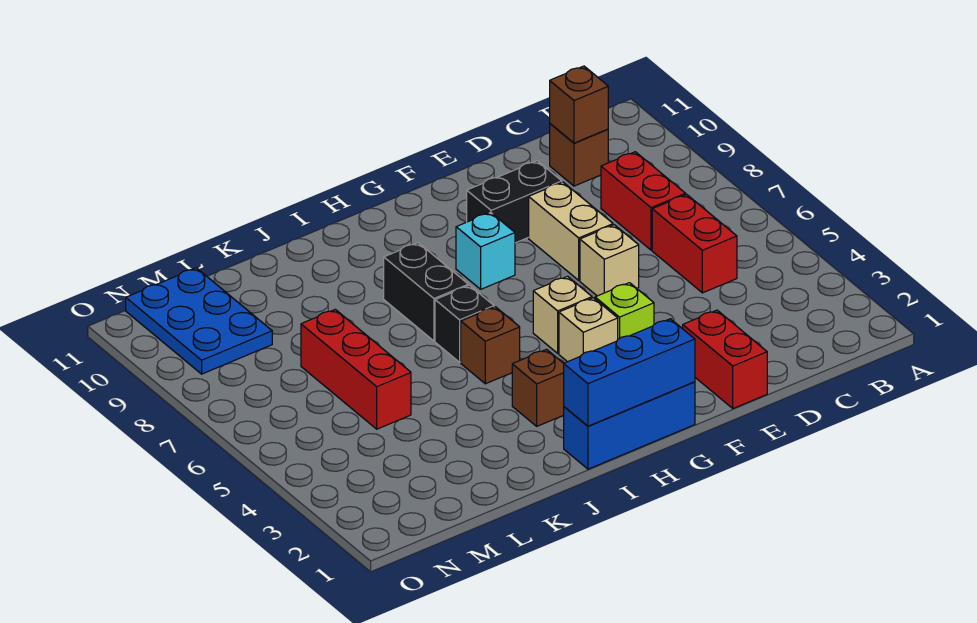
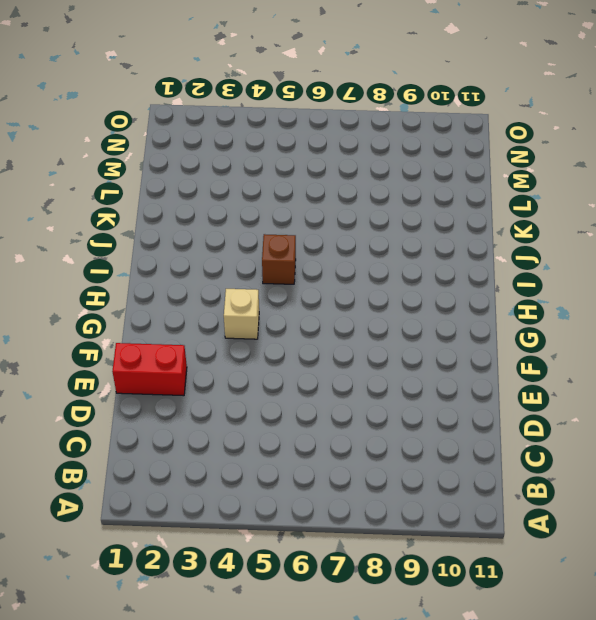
none -> red 1x2 brick [652,194,737,293]
none -> red 1x2 brick [601,152,686,250]
none -> brown 1x1 brick [550,124,608,186]

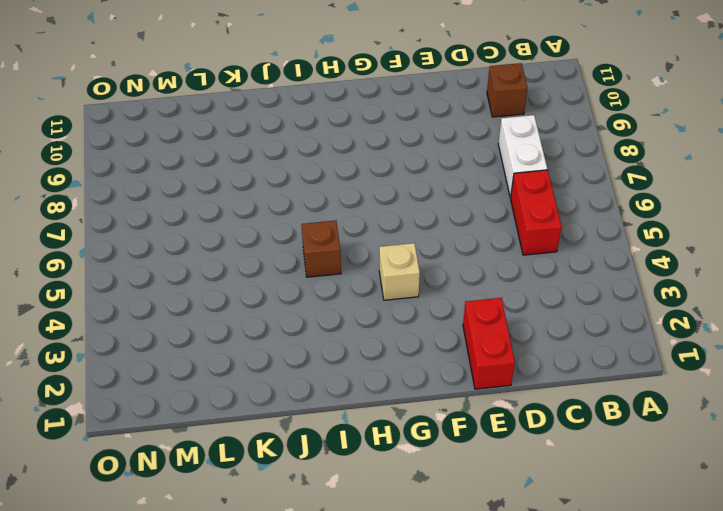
white 1x2 brick [498,115,547,197] -> red 1x2 brick [601,152,686,250]
none -> tan 1x1 brick [580,225,639,296]
none -> tan 1x2 brick [529,182,613,280]
none -> black 1x2 brick [467,161,562,243]

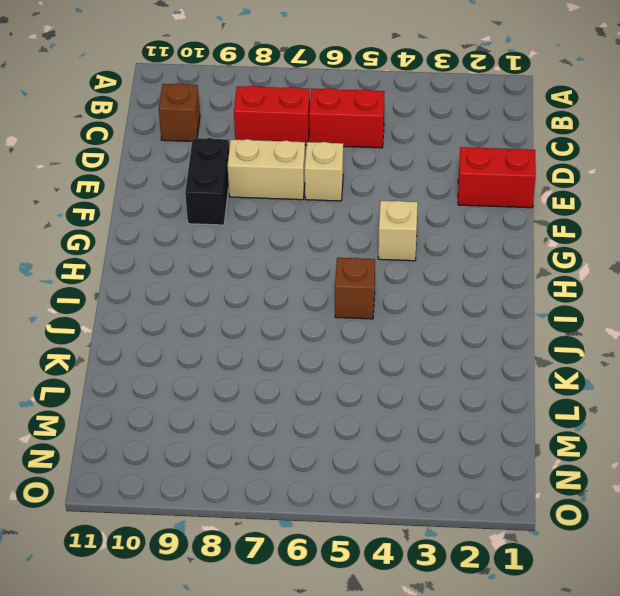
none -> lime 1x1 brick [595,283,654,339]
none -> blue 1x3 brick [564,382,695,469]
none -> tan 1x1 brick [533,276,592,353]

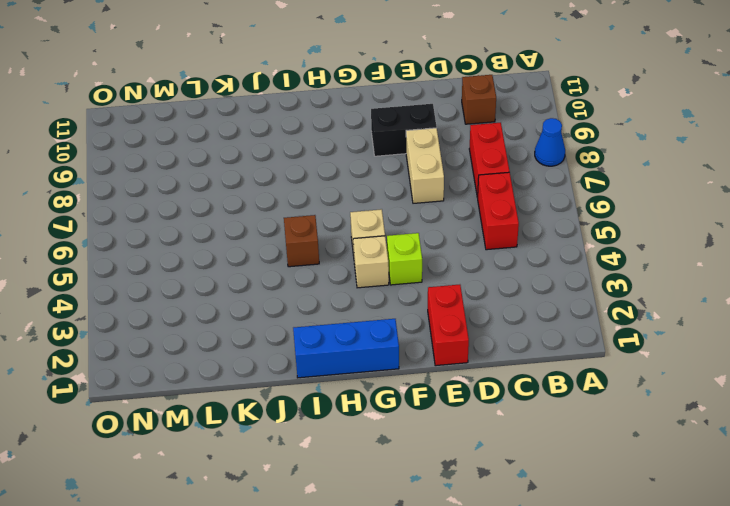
blue 1x1 cone [535,118,565,166] -> none
none -> tan 1x1 brick [580,225,639,296]
none -> cyan 1x1 brick [456,212,515,289]
none -> brown 1x1 brick [512,349,564,426]

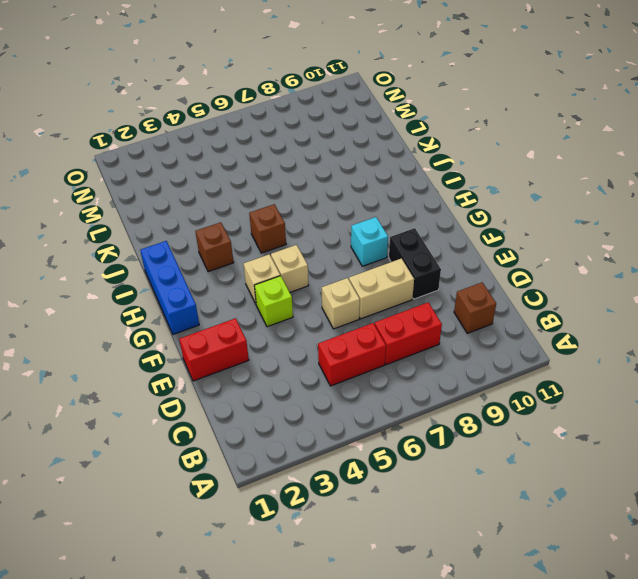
none -> black 1x1 brick [435,285,494,362]
none -> black 1x2 brick [384,243,468,341]
none -> red 1x3 brick [301,309,411,429]

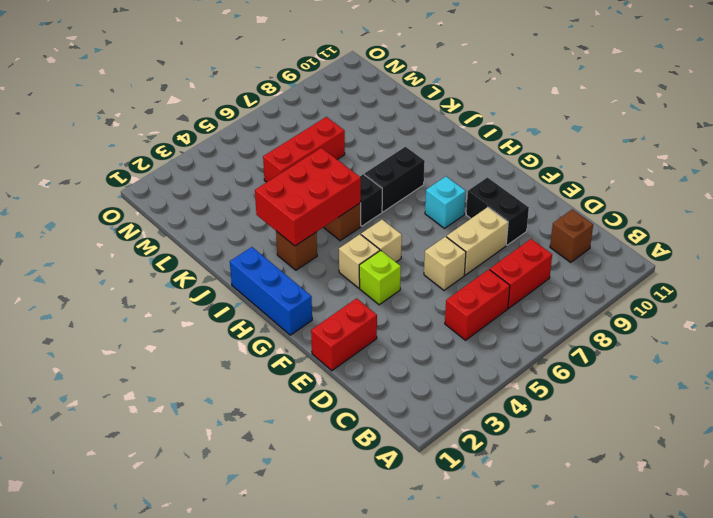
red 2x3 brick [255,148,361,246] -> none
none -> blue 2x3 plate [126,268,272,374]
none -> brown 1x1 brick [550,66,608,143]
none -> blue 1x3 brick [564,319,695,426]

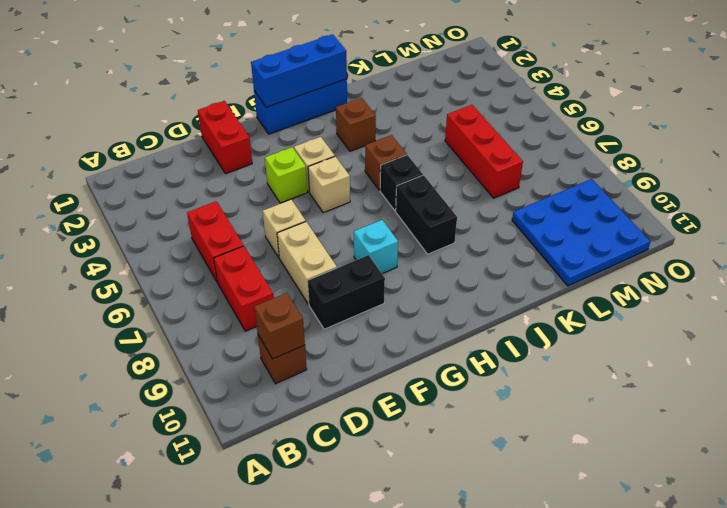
blue 3x3 plate [512,179,650,286] -> blue 2x3 plate [126,268,272,374]

